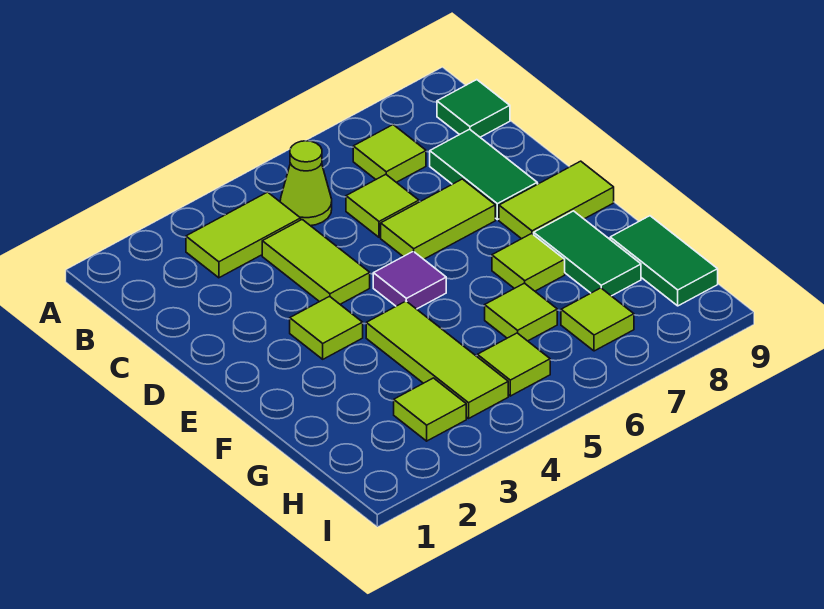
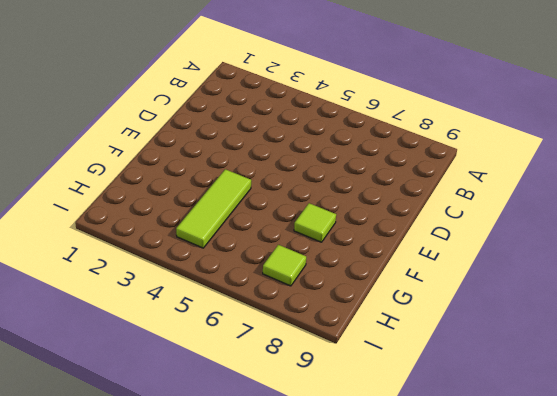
none -> lime 1x2 tile [186,192,301,278]
none -> lime 1x1 cone [280,141,332,226]
none -> lime 1x1 tile [353,125,426,182]

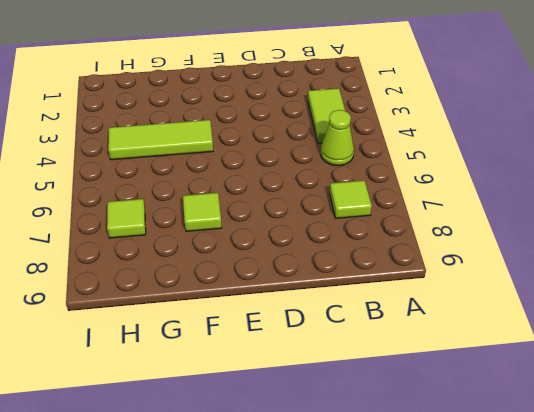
none -> green 1x1 tile [437,80,510,137]
none -> lime 1x2 tile [262,220,370,304]
none -> lime 1x1 tile [346,174,419,237]

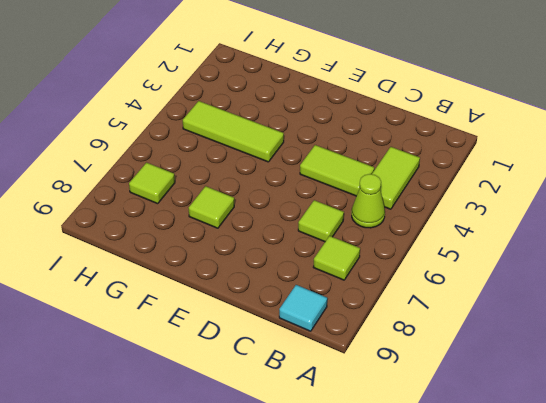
cyan 1x1 tile [279,285,327,331] -> green 1x1 tile [437,80,510,137]
none -> green 1x2 tile [430,129,537,220]
none -> lime 1x2 tile [381,179,495,259]
none -> lime 1x1 tile [290,296,363,359]

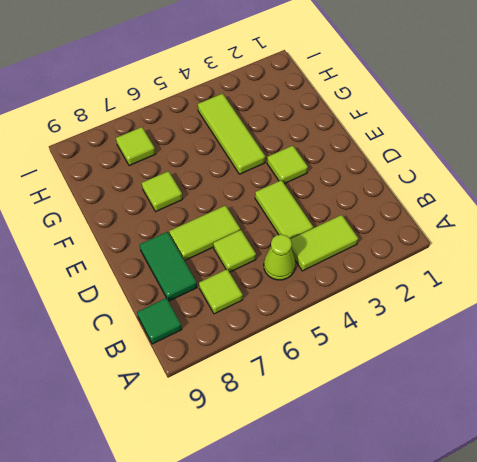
none -> purple 1x1 tile [373,251,446,309]
none -> lime 1x2 tile [499,161,614,239]
none -> green 1x2 tile [534,211,641,296]

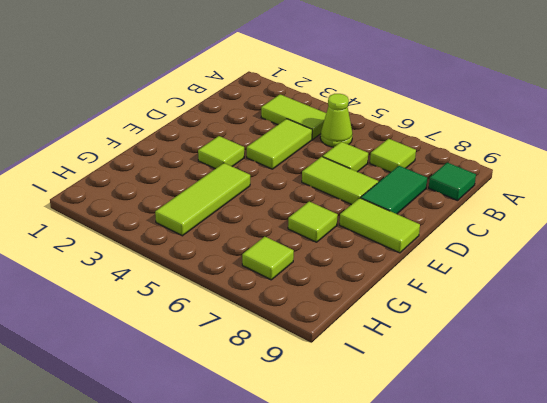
none -> purple 1x1 tile [373,251,446,309]
none -> green 1x2 tile [534,211,641,296]
none -> lime 1x1 tile [485,283,557,341]

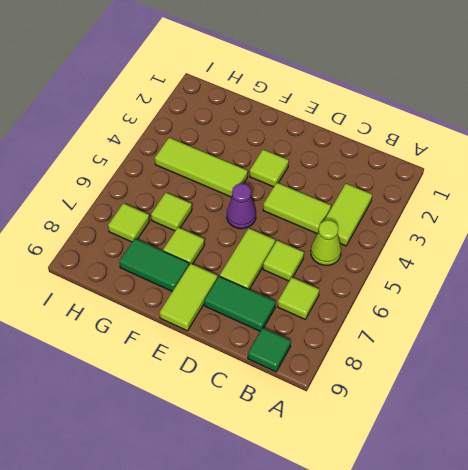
purple 1x1 cone [227,184,256,229] -> purple 1x1 tile [373,251,446,309]
none -> green 1x2 tile [610,216,718,306]
none -> lime 1x1 tile [394,378,466,441]
none -> lime 1x1 tile [477,333,550,396]

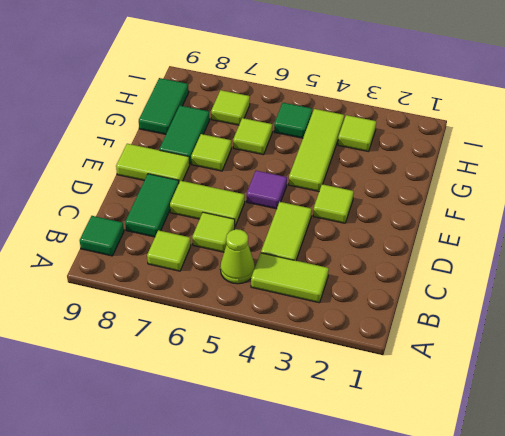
green 1x1 tile [274,103,313,138] -> lime 1x1 tile [477,333,550,396]

